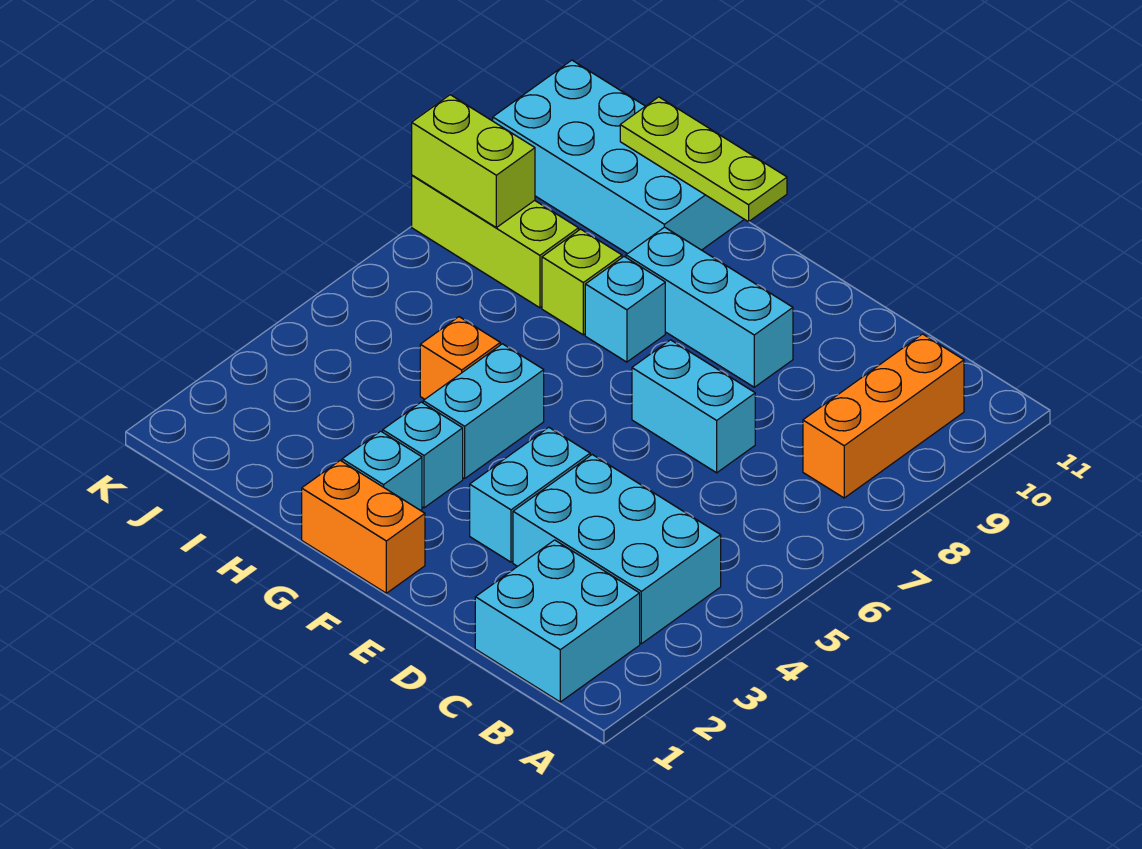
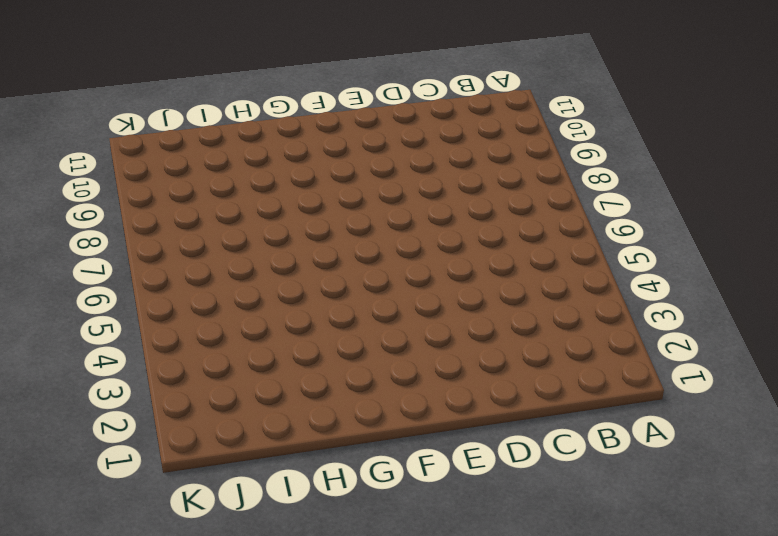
none -> cyan 2x2 brick [475,540,640,702]
none -> cyan 2x3 brick [513,455,721,644]
none -> orange 1x3 brick [803,334,964,498]

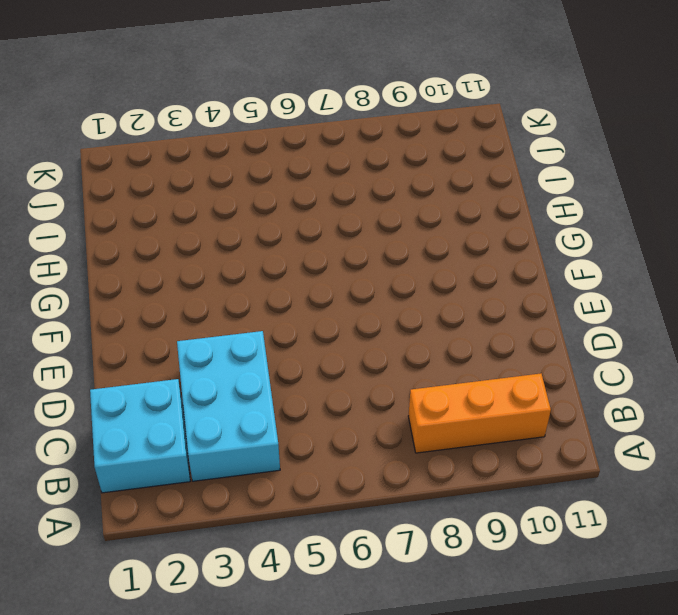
none -> cyan 1x2 brick [632,340,755,473]
none -> cyan 1x2 brick [470,427,590,562]
none -> cyan 1x3 brick [626,227,793,387]

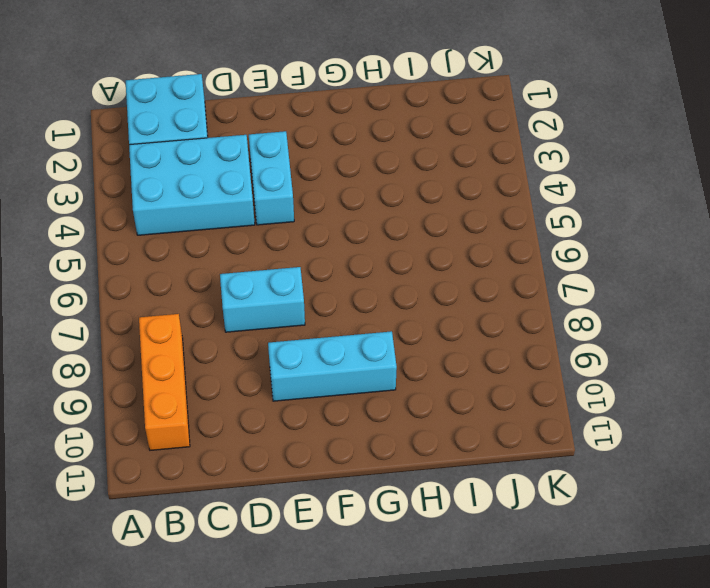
none -> orange 1x2 brick [302,460,425,593]
none -> cyan 1x1 brick [342,431,422,511]
none -> cyan 1x1 brick [383,402,463,508]

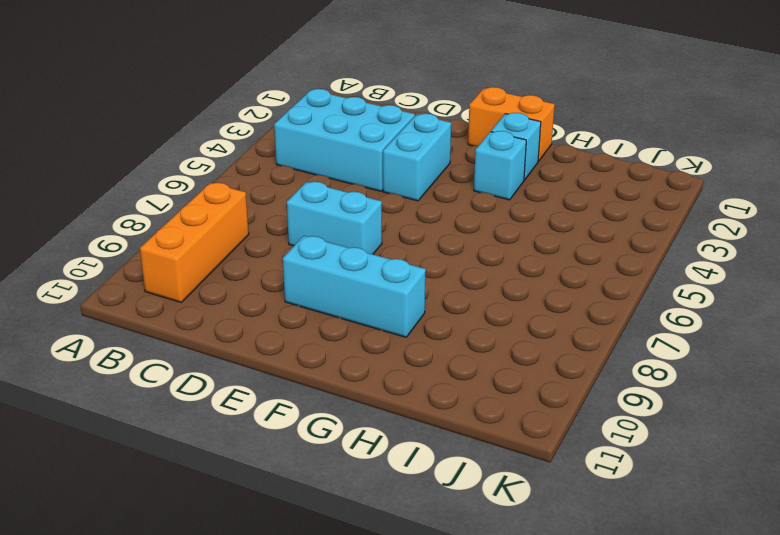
none -> cyan 2x2 brick [475,540,640,702]
none -> cyan 1x2 brick [423,344,544,479]
none -> cyan 1x1 brick [585,257,665,362]

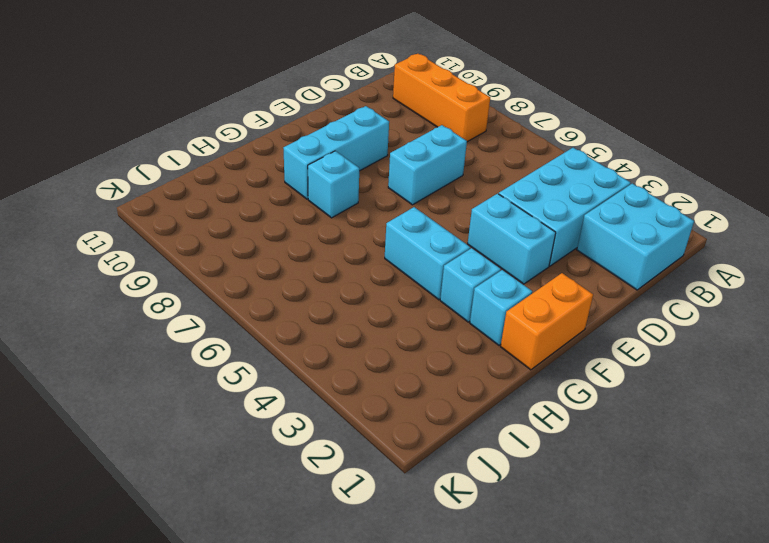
none -> orange 1x1 brick [420,317,500,399]
none -> lime 1x1 brick [542,229,622,335]
none -> cyan 2x4 brick [493,60,744,254]

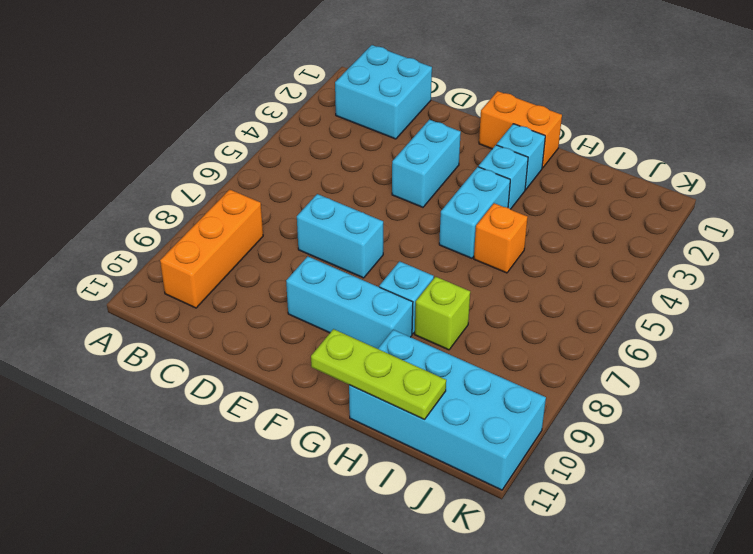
none -> cyan 2x3 brick [513,455,721,644]
none -> lime 1x3 brick [412,175,579,308]
none -> lime 1x2 brick [412,95,535,228]

